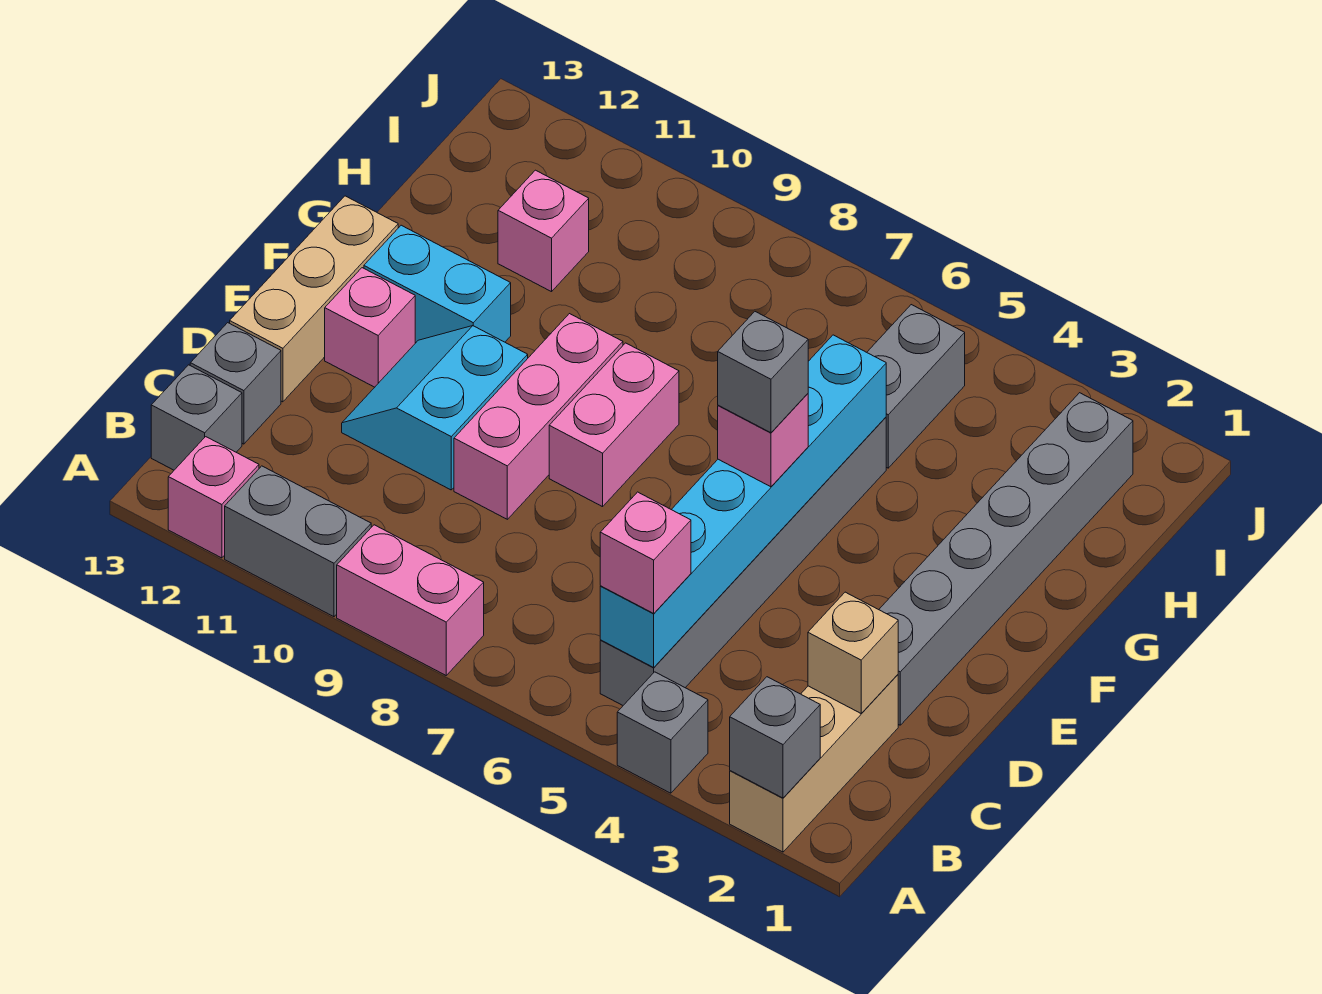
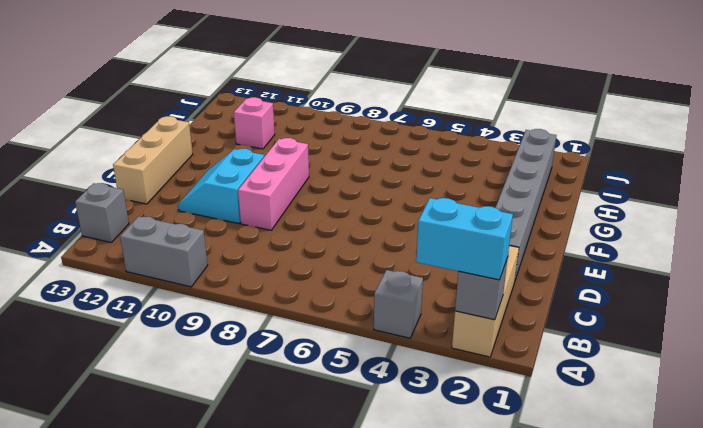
cyan 1x2 brick [416,198,513,280] -> cyan 1x2 brick moved to [364,225,511,343]
none -> pink 1x2 brick [337,525,484,675]
none -> pink 1x1 brick [168,437,259,558]
none -> grey 1x6 brick [600,417,886,705]

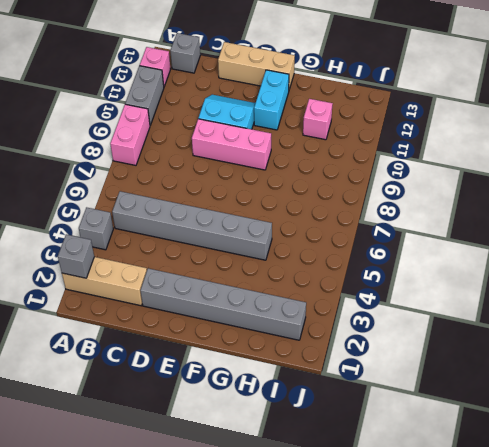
none -> grey 1x1 brick [190,323,281,444]
none -> pink 1x2 brick [549,343,679,507]
none -> pink 1x1 brick [325,268,415,387]

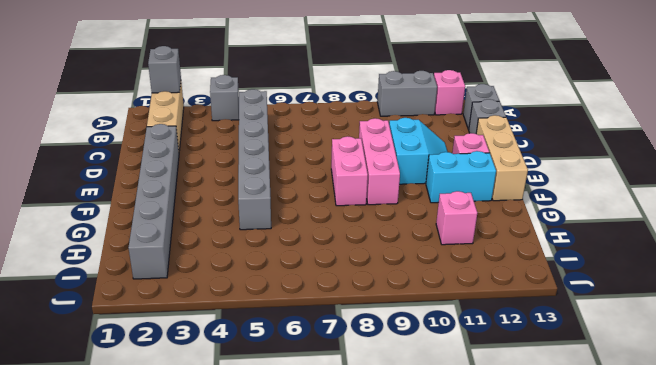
none -> pink 1x2 brick [337,525,484,675]
none -> grey 1x2 brick [867,305,965,468]
none -> cyan 1x6 brick [600,335,886,667]

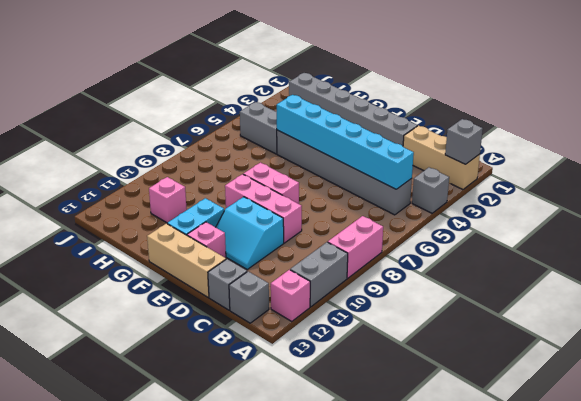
none -> tan 1x1 brick [808,592,898,714]
none -> pink 1x1 brick [600,492,691,613]
none -> pink 1x1 brick [718,394,808,487]

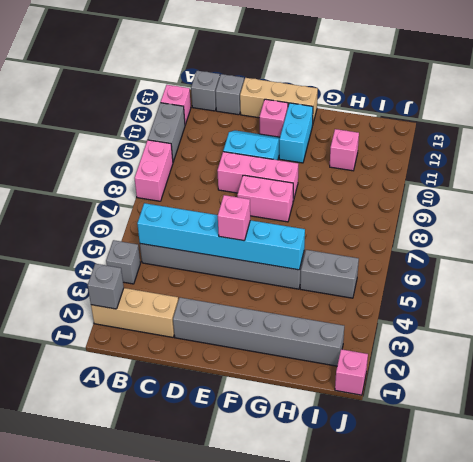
pink 1x1 brick [335,349,368,395] -> pink 1x1 brick moved to [600,492,691,613]
none -> tan 1x1 brick [808,592,898,714]
none -> grey 1x1 brick [718,312,808,433]

